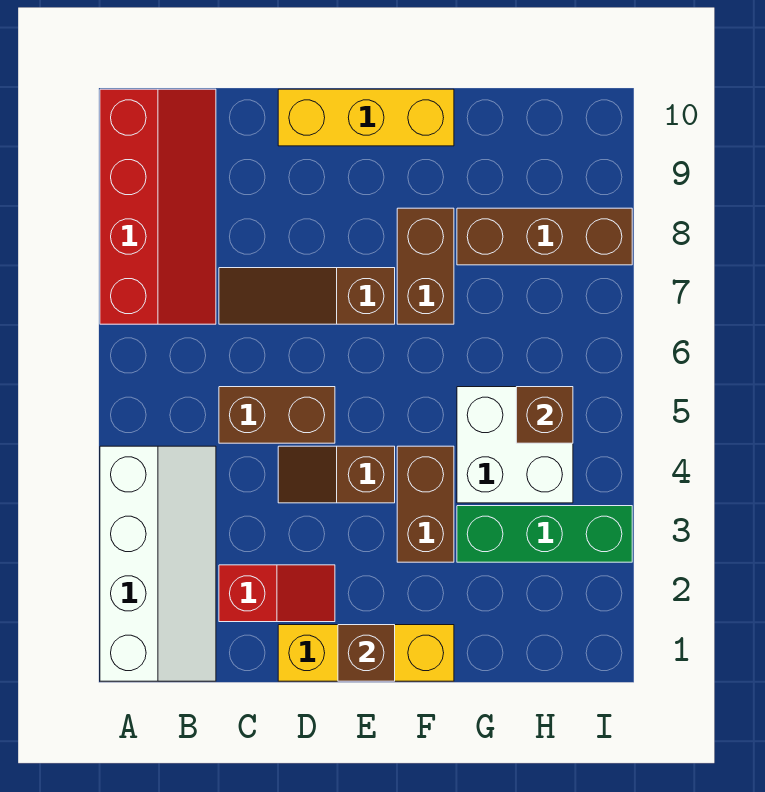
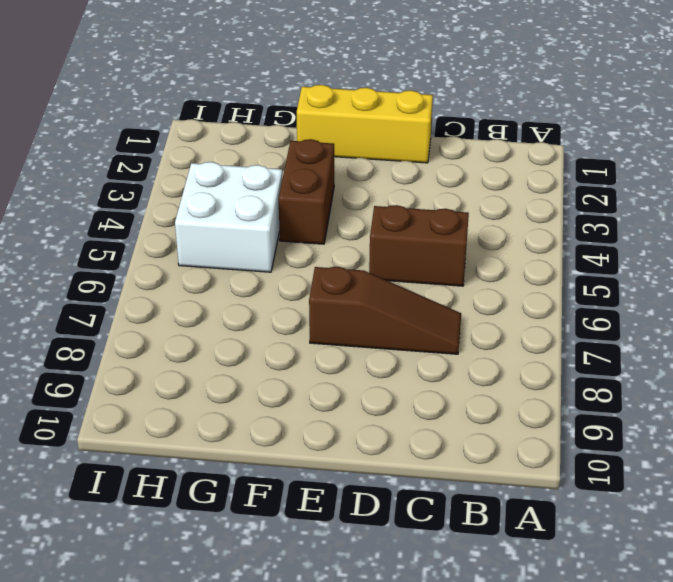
none -> white 2x4 slope [100,446,216,681]
none -> red 2x4 slope [100,89,216,324]
none -> red 1x2 slope [219,565,335,622]

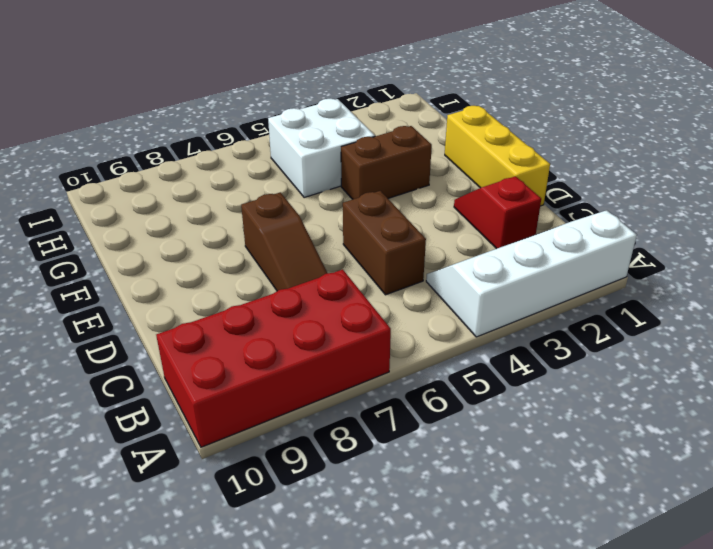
red 2x4 brick [156,269,391,447] -> red 2x4 slope [100,89,216,324]
none -> brown 1x2 slope [278,446,395,503]
none -> yellow 1x3 brick [278,89,454,146]
none -> brown 1x2 brick [397,208,454,324]

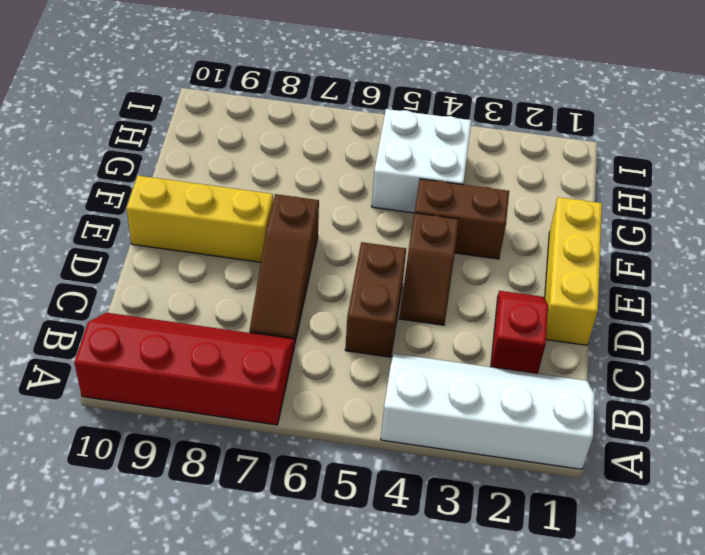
yellow 1x3 brick [126,176,273,262] -> yellow 1x3 brick turned to [278,89,454,146]
none -> brown 1x2 brick [397,208,454,324]
none -> green 1x3 brick [457,506,632,562]
none -> brown 1x3 brick [457,208,632,265]

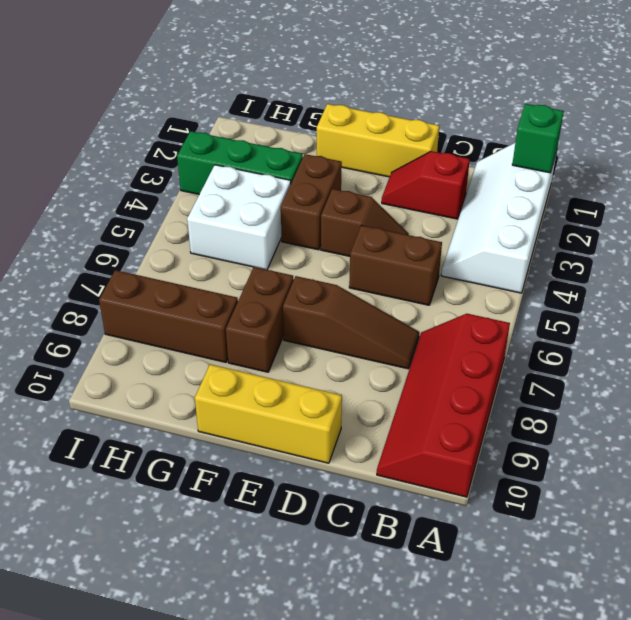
green 1x1 brick [512,104,564,173] -> none
none -> brown 1x1 brick [338,625,395,681]
none -> brown 1x1 brick [516,387,573,443]

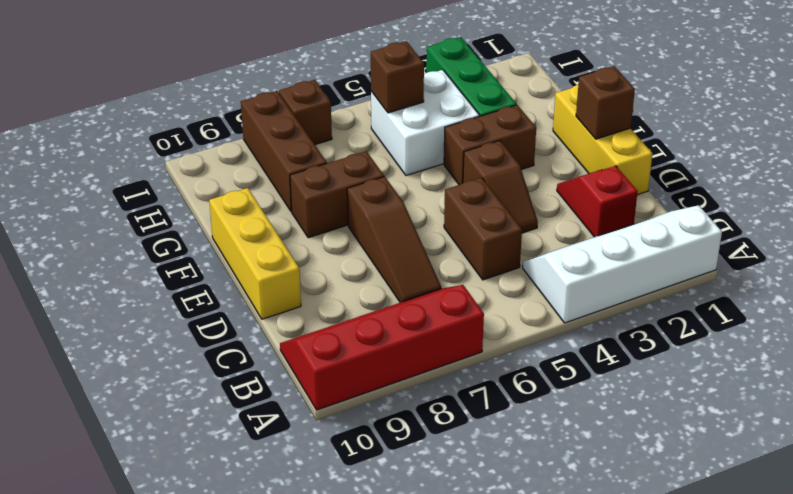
brown 1x1 brick [279,80,332,145] -> none

